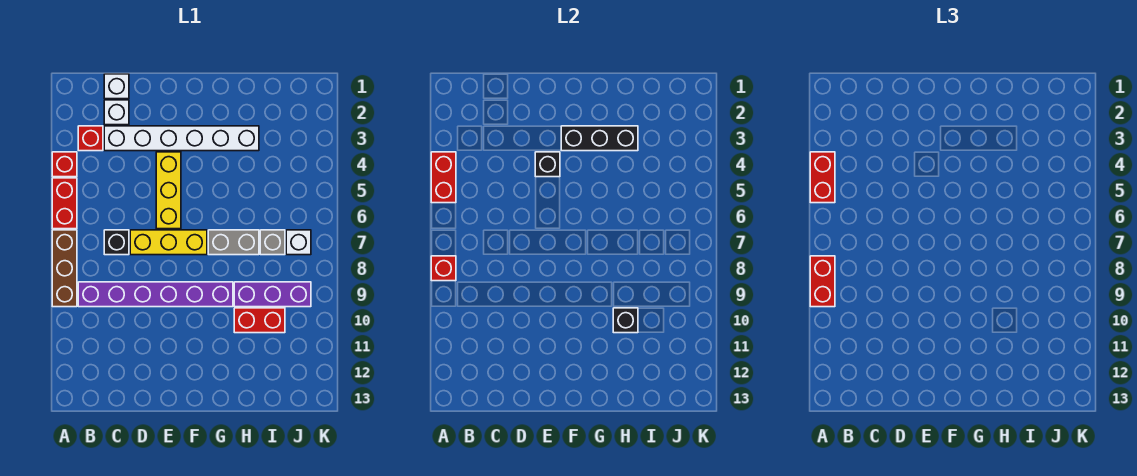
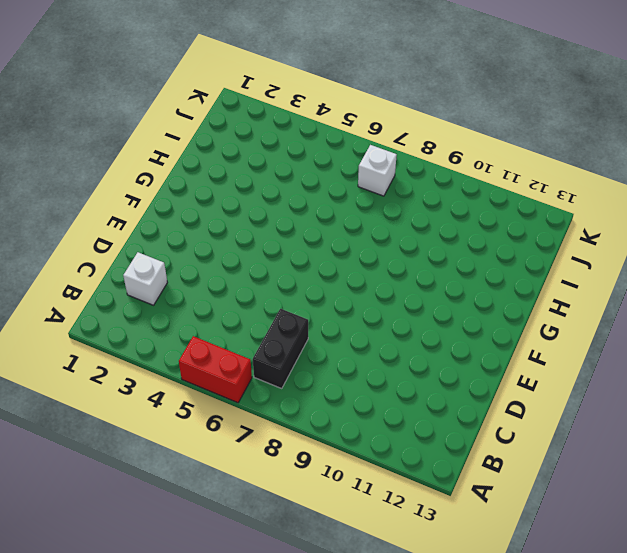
black 1x2 brick [253,309,308,388] -> black 1x1 brick [104,230,129,255]
none -> red 1x1 brick [52,152,77,177]
none -> brown 1x3 brick [52,230,77,307]
none -> red 1x1 brick [78,126,103,151]

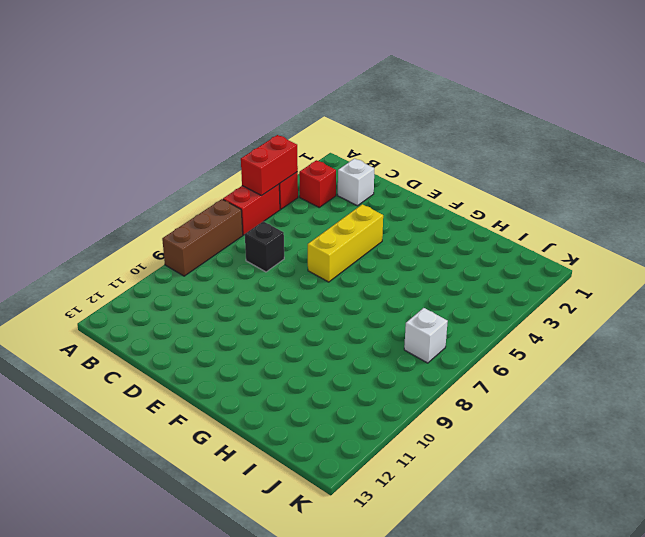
none -> purple 1x6 brick [78,282,233,307]
none -> white 1x1 brick [104,74,129,99]
none -> white 1x6 brick [104,126,259,151]

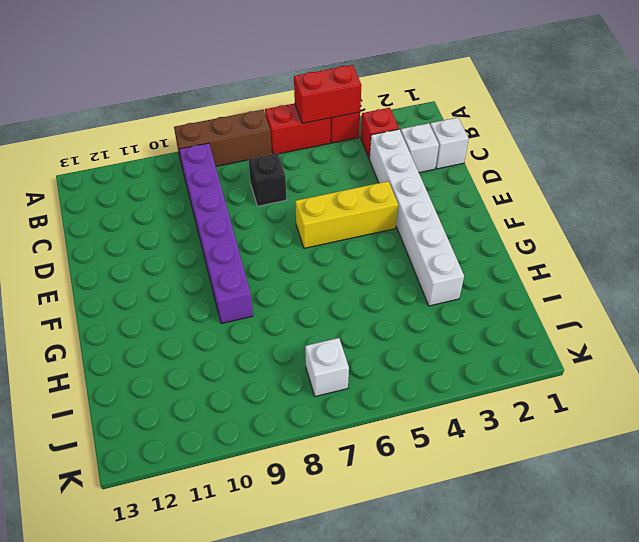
none -> yellow 1x3 brick [130,230,207,255]
none -> grey 1x2 brick [208,230,259,255]
none -> purple 1x3 brick [234,282,311,307]

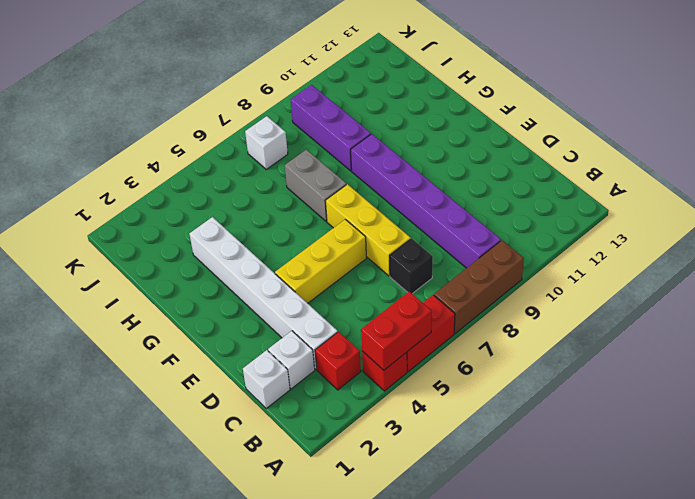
none -> red 1x2 brick [234,308,285,333]
none -> grey 1x1 brick [260,230,285,255]
none -> red 1x1 brick [431,256,456,281]

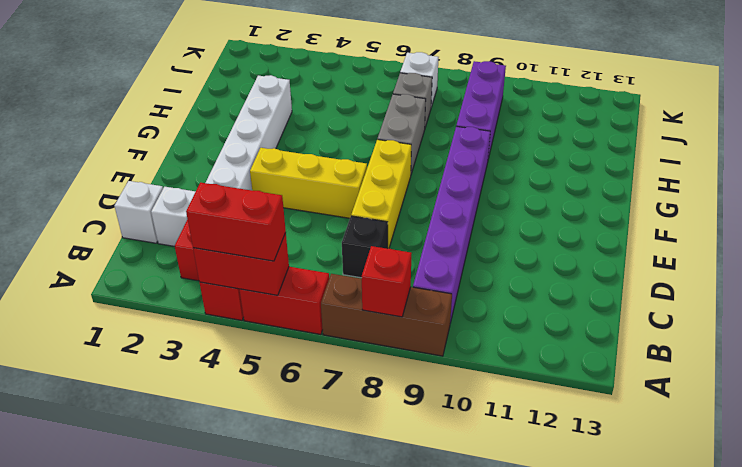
none -> red 1x2 brick [234,308,285,333]
none -> black 1x1 brick [535,152,560,177]
none -> black 1x3 brick [561,126,638,151]

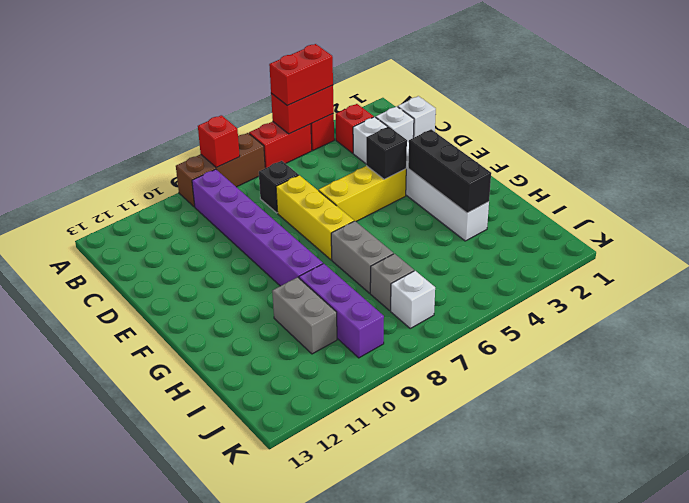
grey 1x2 brick [272,277,337,354] -> red 1x2 brick [234,308,285,333]
none -> black 1x1 brick [613,308,638,333]
none -> red 1x2 brick [810,256,835,307]

